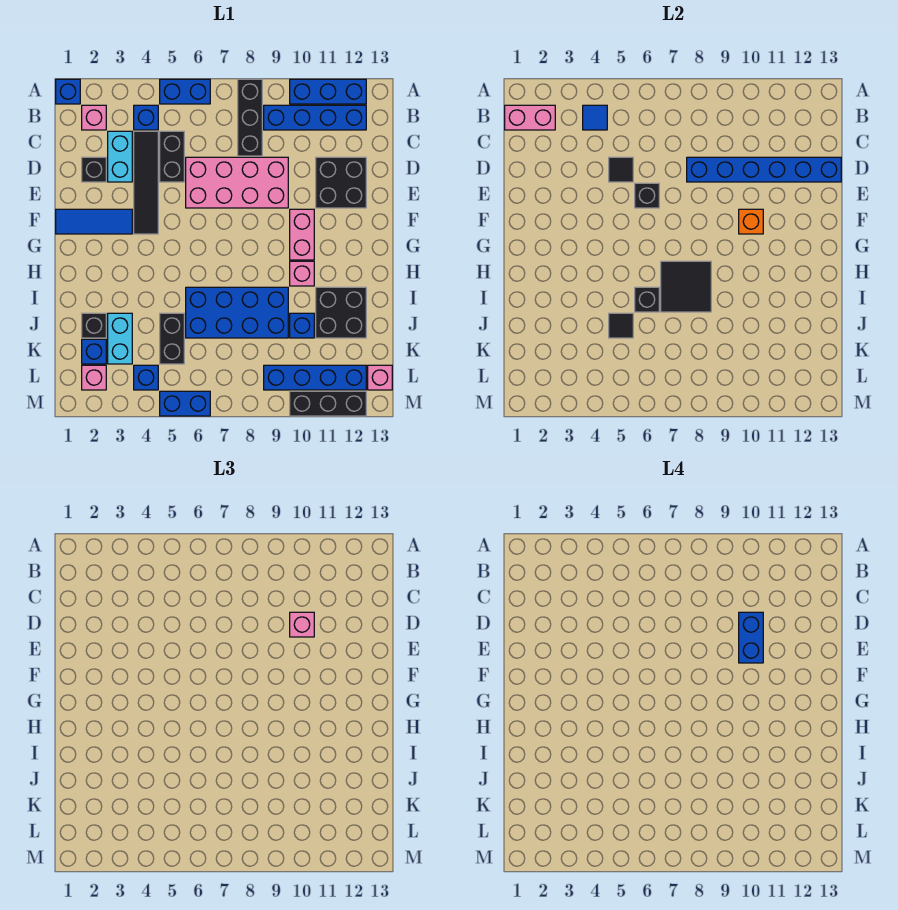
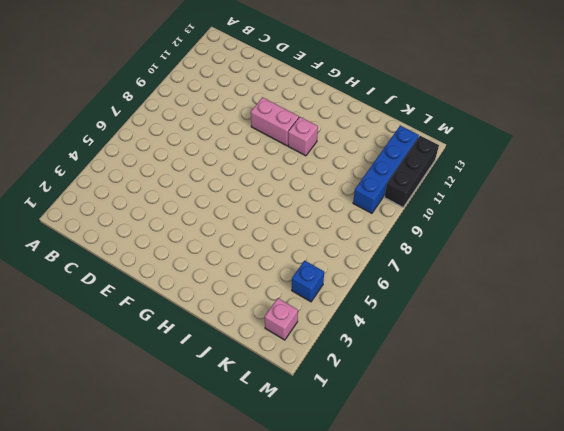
none -> blue 1x1 brick [56,79,80,104]
none -> blue 1x2 brick [160,79,210,104]
none -> black 1x3 brick [238,79,262,156]
none -> blue 1x3 brick [290,79,366,104]

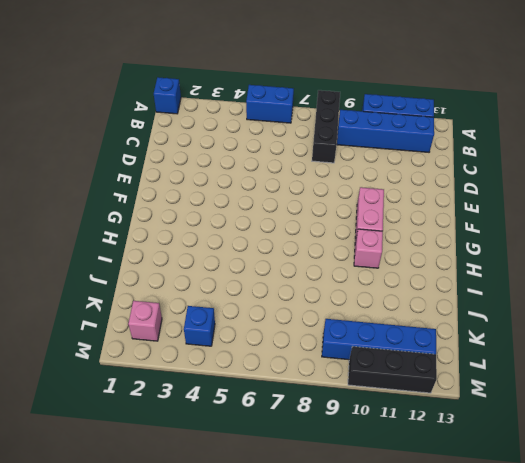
none -> pink 1x1 brick [82,105,106,130]
none -> blue 1x1 brick [134,105,158,130]
none -> cyan 1x2 brick [108,131,132,182]
none -> black 1x4 tile [134,131,158,234]

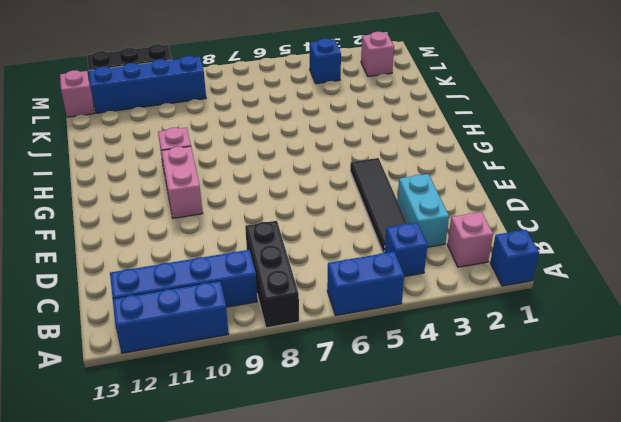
none -> black 1x2 brick [160,131,184,182]
none -> black 1x1 brick [82,157,106,182]
none -> pink 2x4 brick [186,157,288,208]
none -> black 2x2 brick [316,157,366,208]

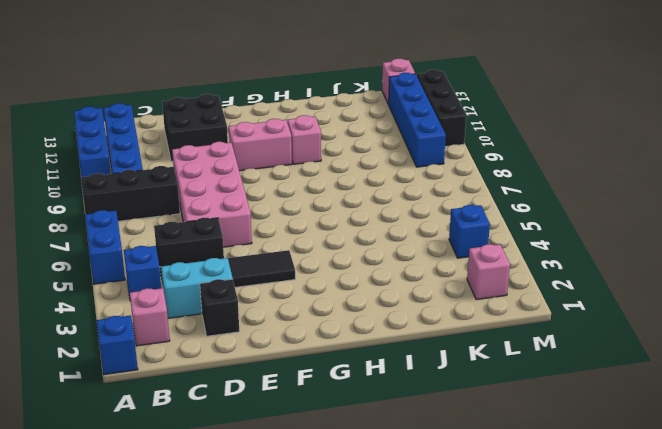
none -> blue 1x3 tile [56,209,132,234]
none -> blue 2x4 brick [186,287,288,338]
none -> black 2x2 brick [316,287,366,338]
none -> black 1x1 brick [82,313,106,338]

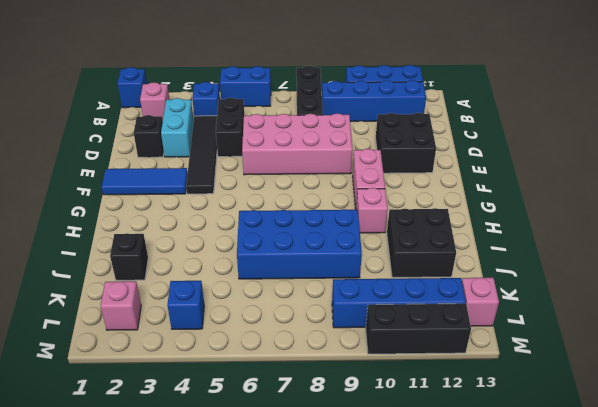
none -> cyan 1x2 brick [108,313,132,364]
none -> black 1x2 brick [160,313,184,364]
none -> blue 1x1 brick [290,313,314,338]
none -> blue 1x1 brick [82,339,106,364]

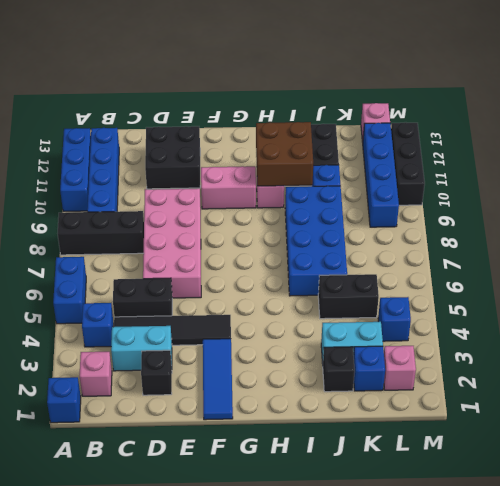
brown 2x2 brick [256,122,313,186] -> none
none -> blue 1x2 brick [160,391,210,416]
none -> pink 1x2 brick [505,105,555,130]
none -> blue 1x1 tile [583,105,607,130]
none -> black 1x1 tile [609,157,633,182]

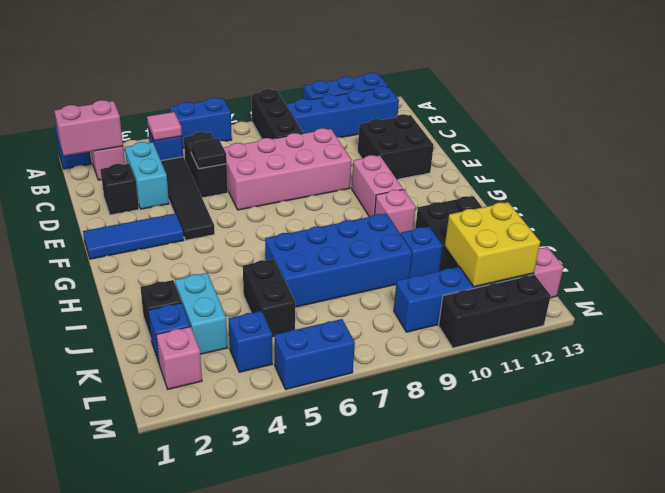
pink 1x1 tile [147,112,182,141] -> blue 1x1 tile [583,105,607,130]
yellow 2x2 brick [445,202,540,287] -> none
none -> blue 1x6 brick [687,157,841,182]
none -> black 1x1 brick [635,183,659,208]
none -> orange 1x1 brick [739,209,763,234]
none -> black 2x2 tile [661,261,711,312]

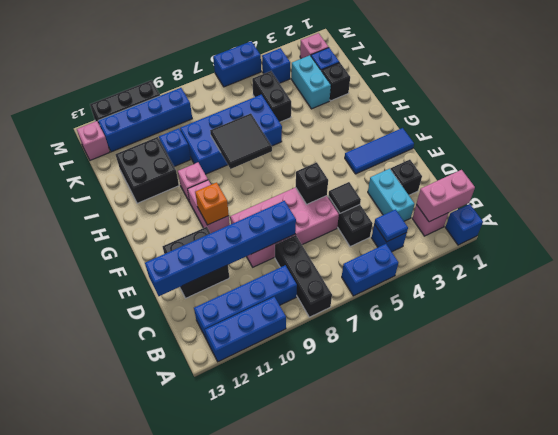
none -> black 1x4 tile [134,131,158,234]
none -> black 1x1 brick [635,287,659,312]
none -> black 1x1 tile [609,313,633,338]
none -> pink 1x1 brick [290,612,314,637]

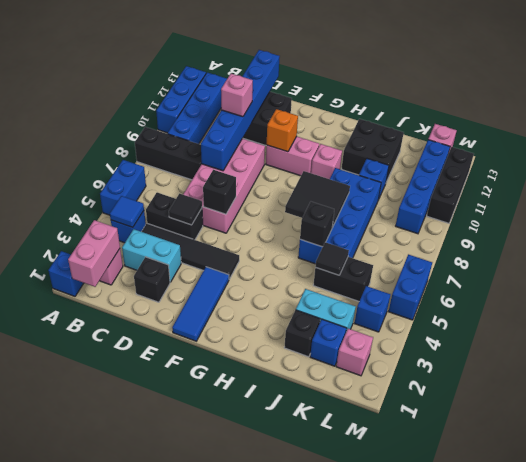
none -> blue 1x2 brick [739,612,763,663]

